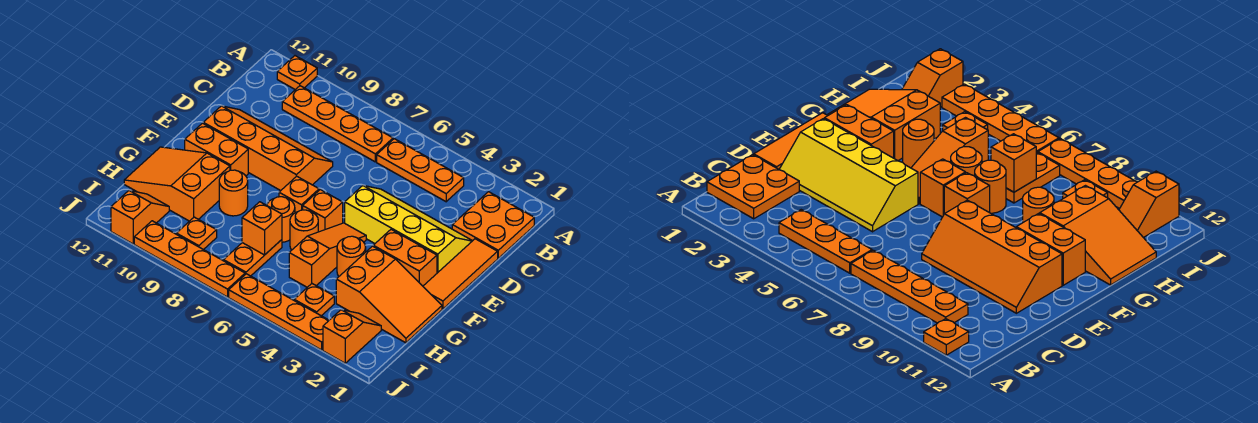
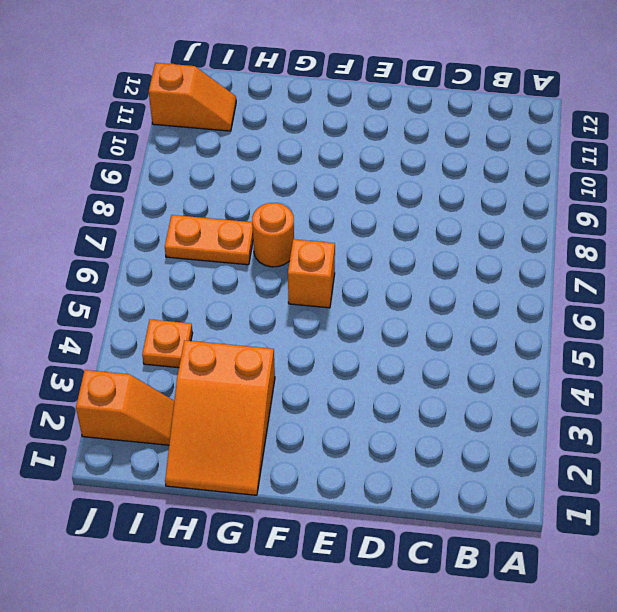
none -> orange 1x1 plate [277,56,317,90]
none -> orange 2x2 plate [452,192,534,258]
none -> orange 1x3 plate [377,139,464,202]

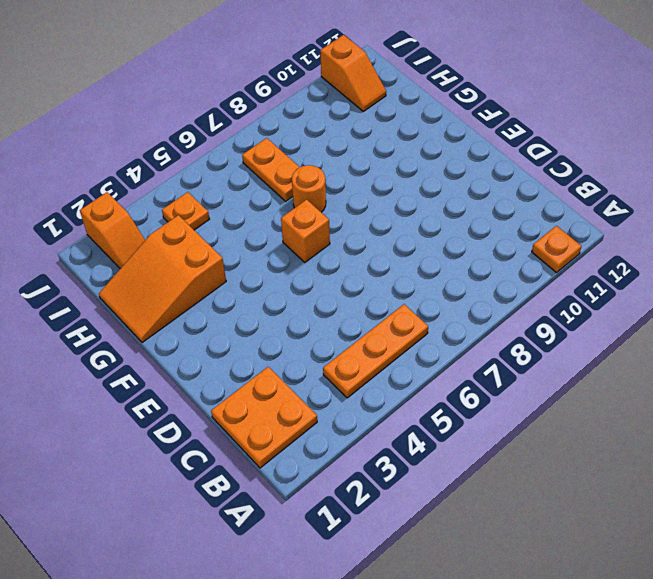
none -> orange 1x4 plate [282,86,393,162]
none -> orange 1x3 tile [423,239,498,309]
none -> yellow 2x4 slope [345,186,472,273]

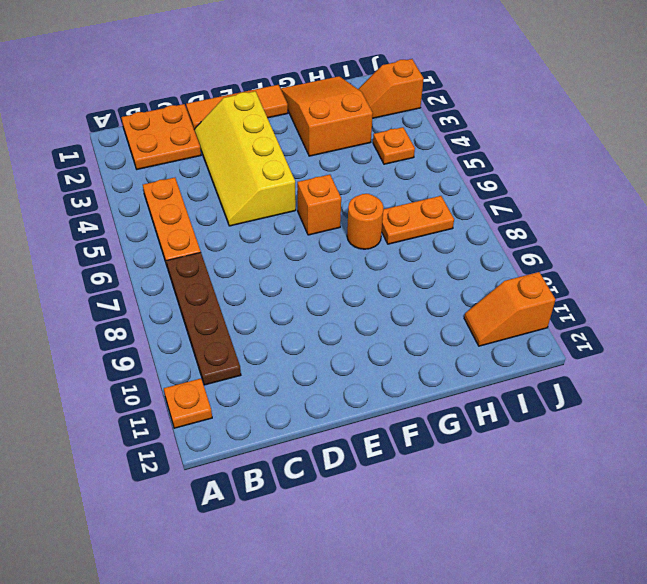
brown 1x4 plate [166,252,241,385] -> orange 1x4 plate [282,86,393,162]
none -> orange 2x4 slope [203,106,333,191]
none -> orange 1x2 brick [373,229,437,286]
none -> orange 1x3 slope [289,223,366,287]

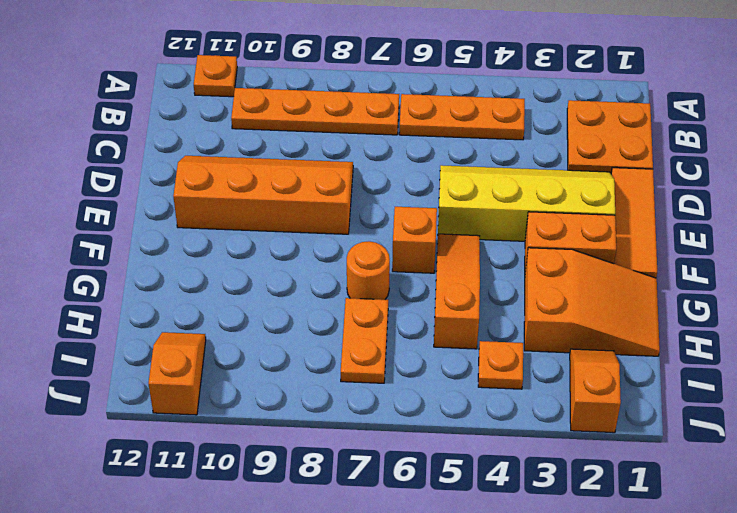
none -> orange 1x1 brick [279,176,319,213]
none -> orange 1x2 brick [185,123,248,176]
none -> orange 1x1 round brick [337,236,366,276]

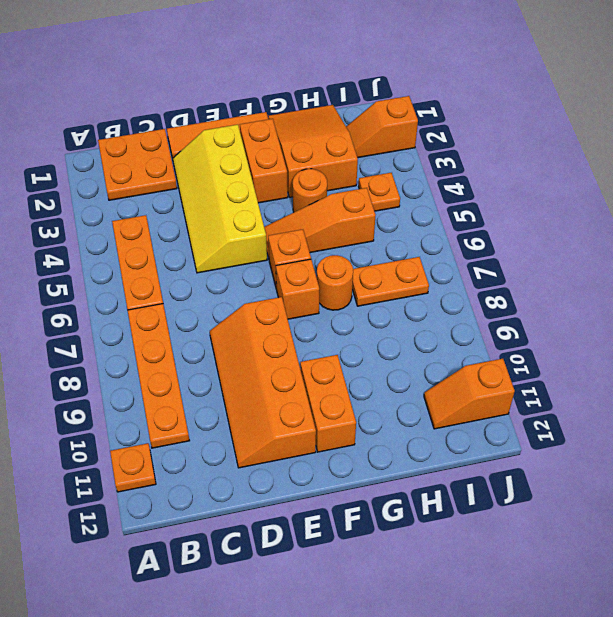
none -> orange 1x1 round brick [290,210,318,250]
none -> orange 1x1 round brick [219,170,248,216]
none -> orange 2x3 slope [124,147,230,221]

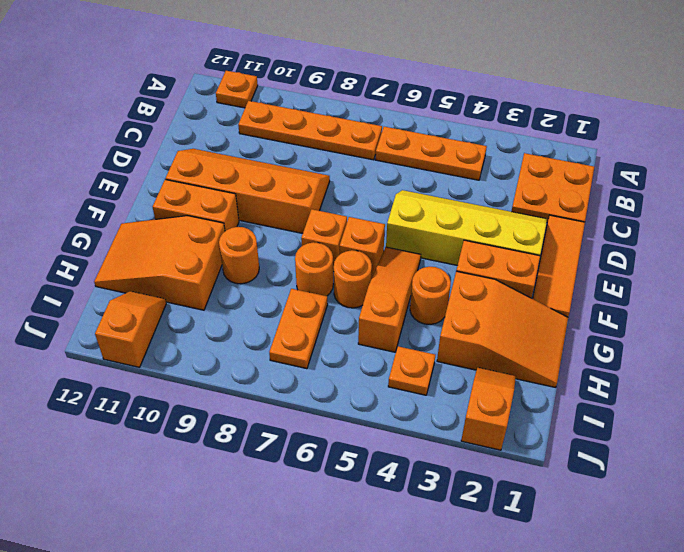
none -> orange 1x1 plate [176,217,217,250]
none -> orange 1x4 plate [229,274,329,350]
none -> orange 1x4 plate [134,221,245,297]

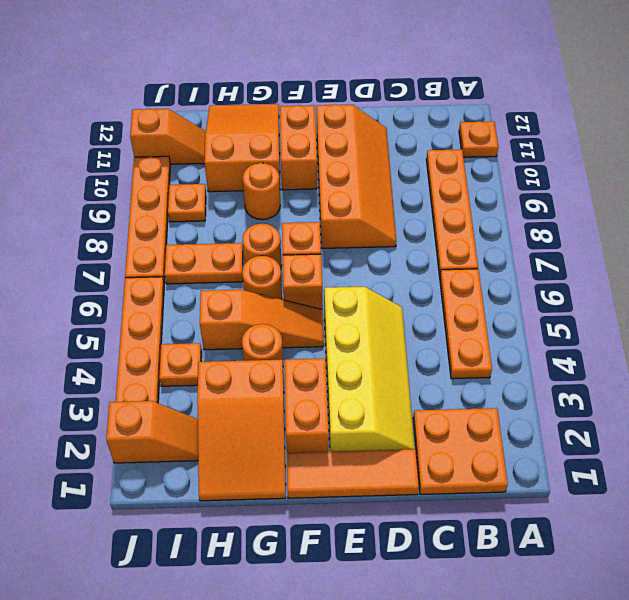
none -> orange 1x1 brick [242,202,282,255]

